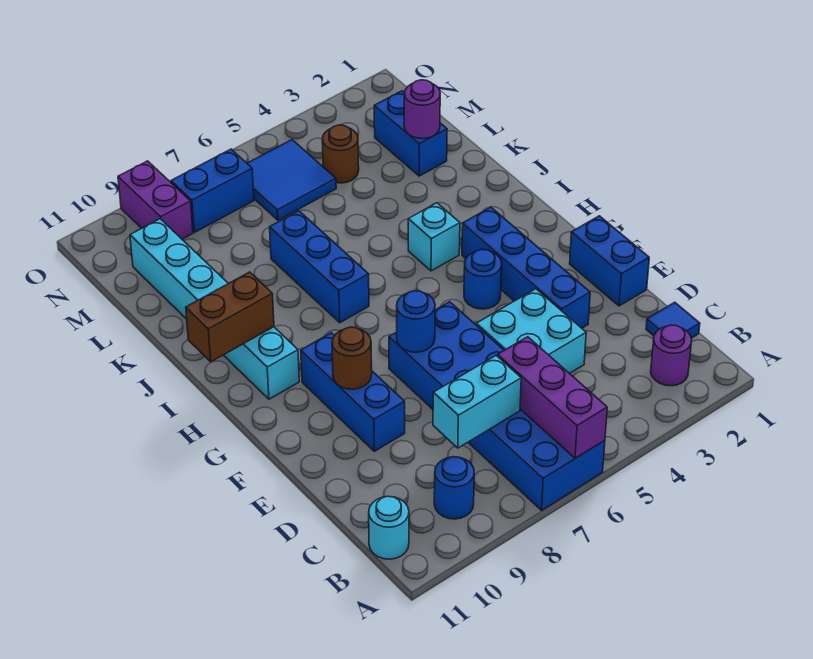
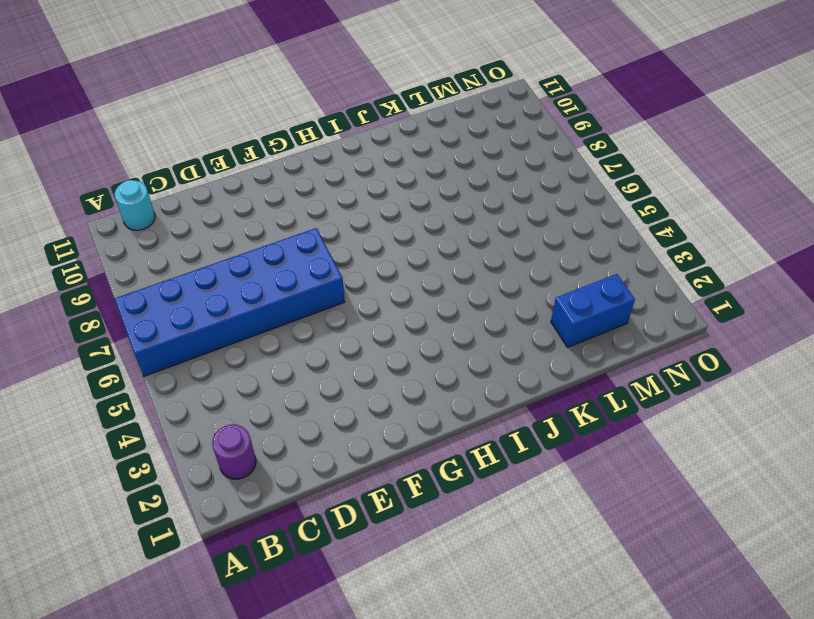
none -> blue 1x1 round brick [434,457,474,519]
none -> blue 1x1 tile [646,302,700,338]
none -> cyan 2x2 brick [476,289,586,374]

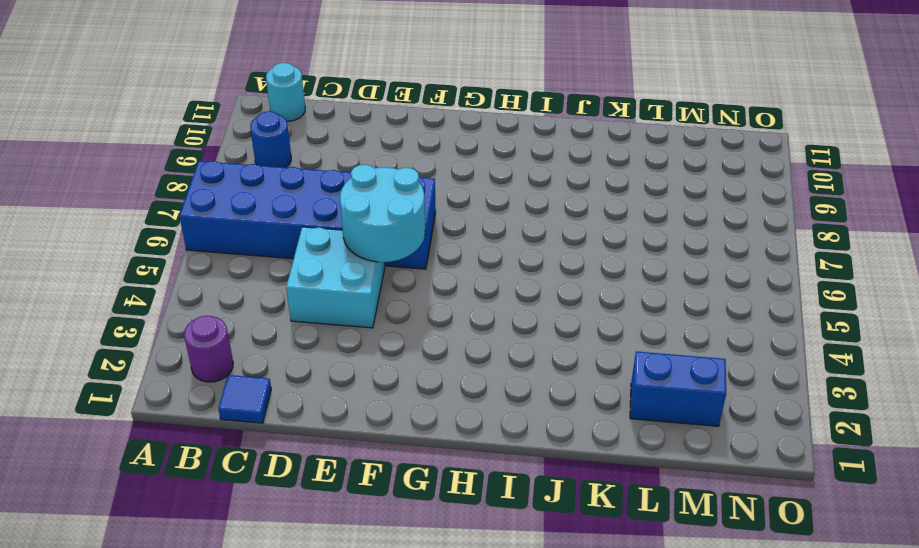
cyan 2x2 round brick [340,164,425,262] -> none
none -> blue 1x2 brick [570,216,649,306]
none -> blue 1x4 brick [462,207,590,328]
none -> blue 1x3 brick [301,333,405,451]

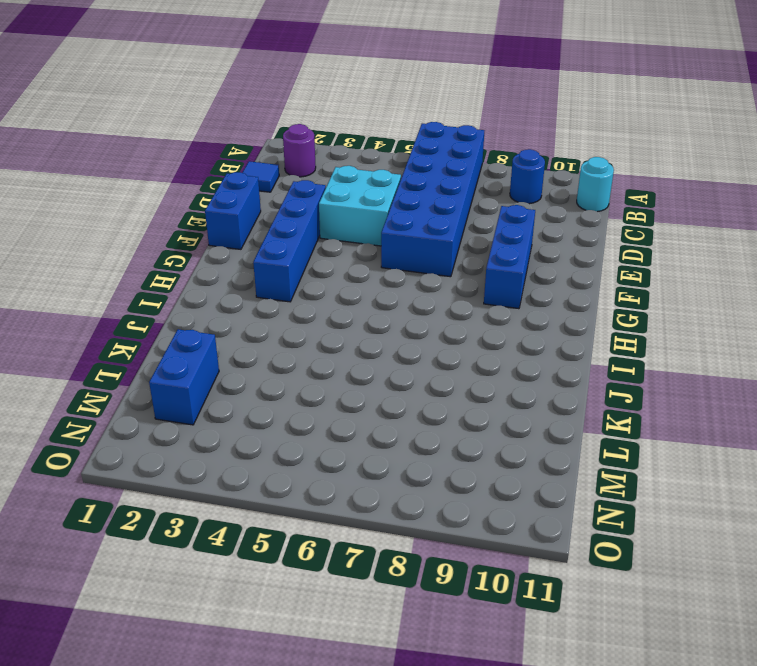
none -> blue 1x1 round brick [464,249,502,309]
none -> cyan 1x6 brick [130,219,299,399]
none -> cyan 1x1 brick [408,203,460,271]

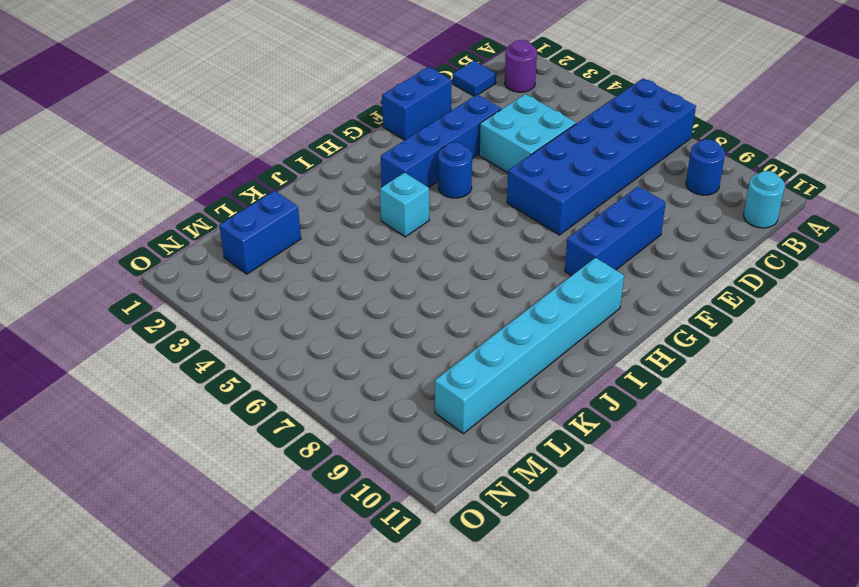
none -> blue 1x3 brick [270,211,369,323]
none -> brown 1x1 round brick [322,125,359,183]
none -> blue 2x2 tile [247,140,336,220]

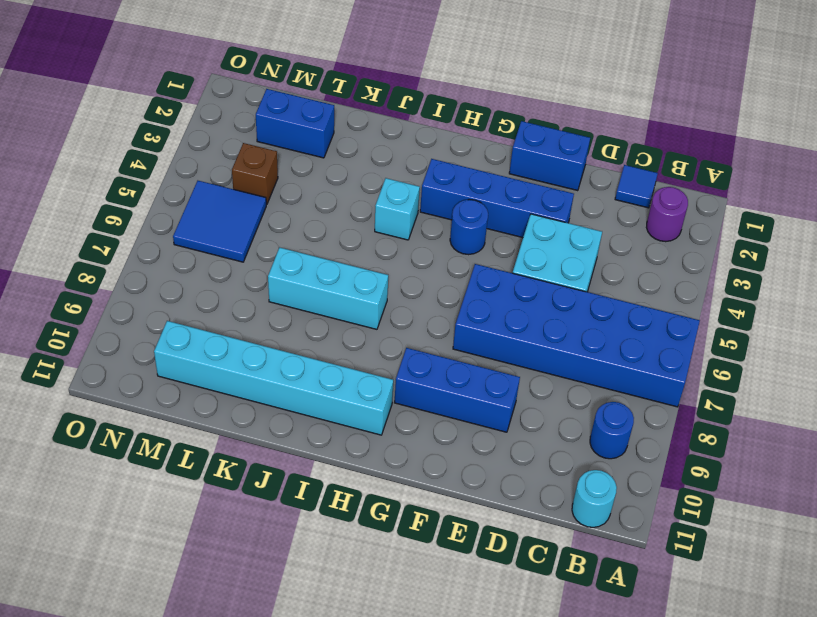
cyan 1x3 brick [268,247,388,329] -> blue 1x3 brick [270,211,369,323]
brown 1x1 brick [232,143,278,205] -> brown 1x1 round brick [322,125,359,183]
none -> blue 1x2 brick [171,149,254,232]
none -> purple 1x2 brick [118,161,193,239]
none -> purple 1x3 brick [498,337,607,458]

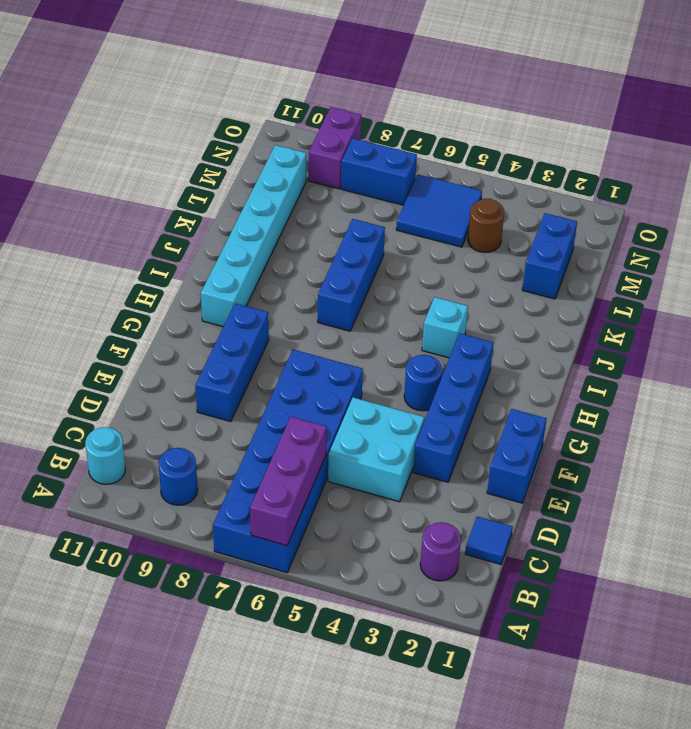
none -> cyan 1x2 brick [433,356,521,448]
none -> blue 1x1 round brick [397,291,435,352]
none -> brown 1x1 round brick [332,327,372,389]

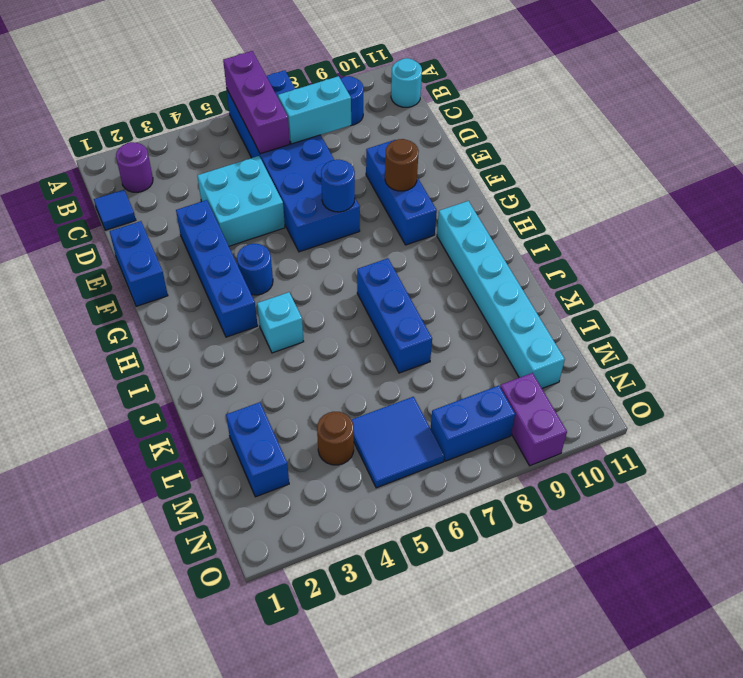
none -> brown 1x2 brick [186,272,274,362]
none -> purple 1x1 round brick [404,80,440,139]

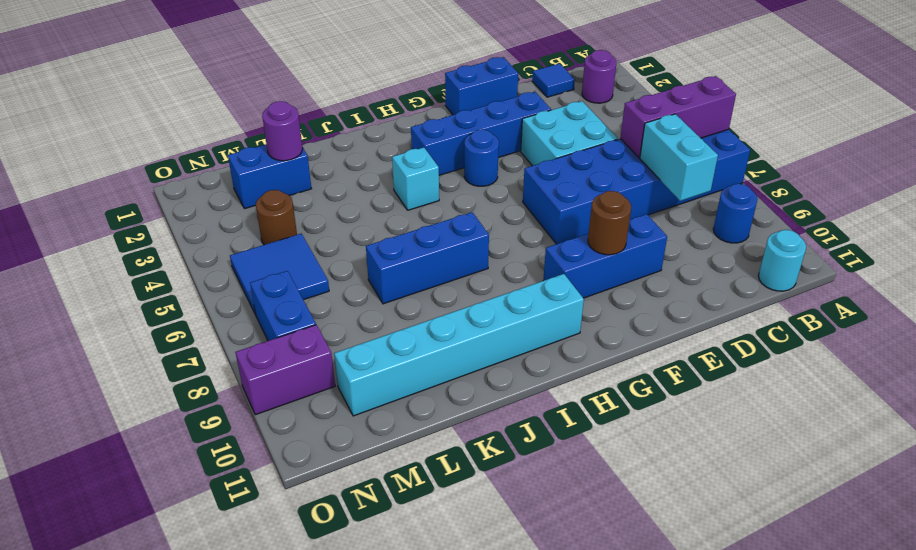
none -> blue 1x1 round brick [397,291,435,352]
none -> brown 1x2 brick [186,272,274,362]

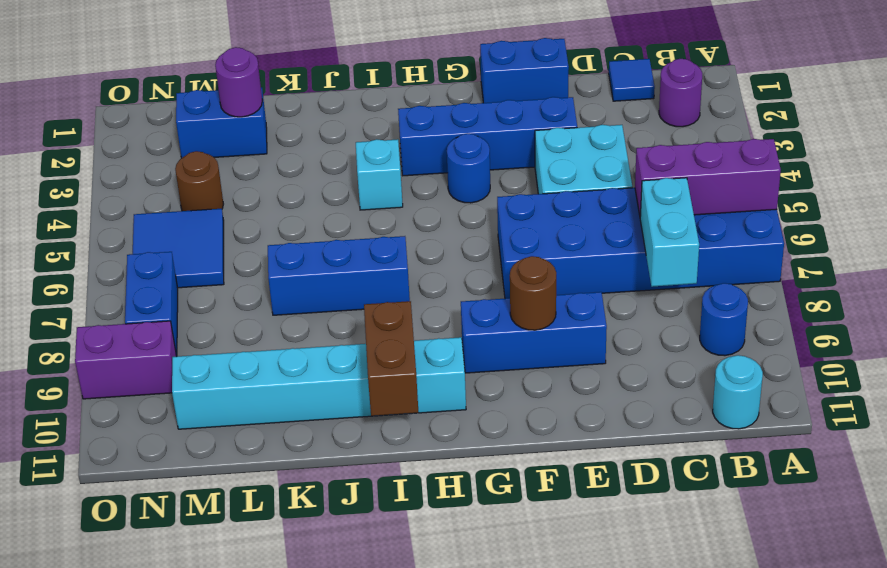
none -> blue 1x1 round brick [397,291,435,352]

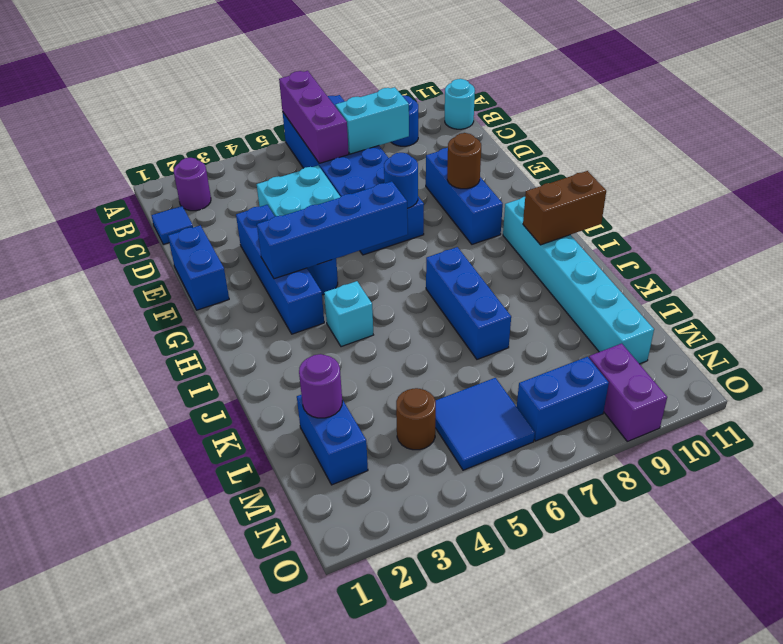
blue 1x4 brick [257,181,408,279] -> none

